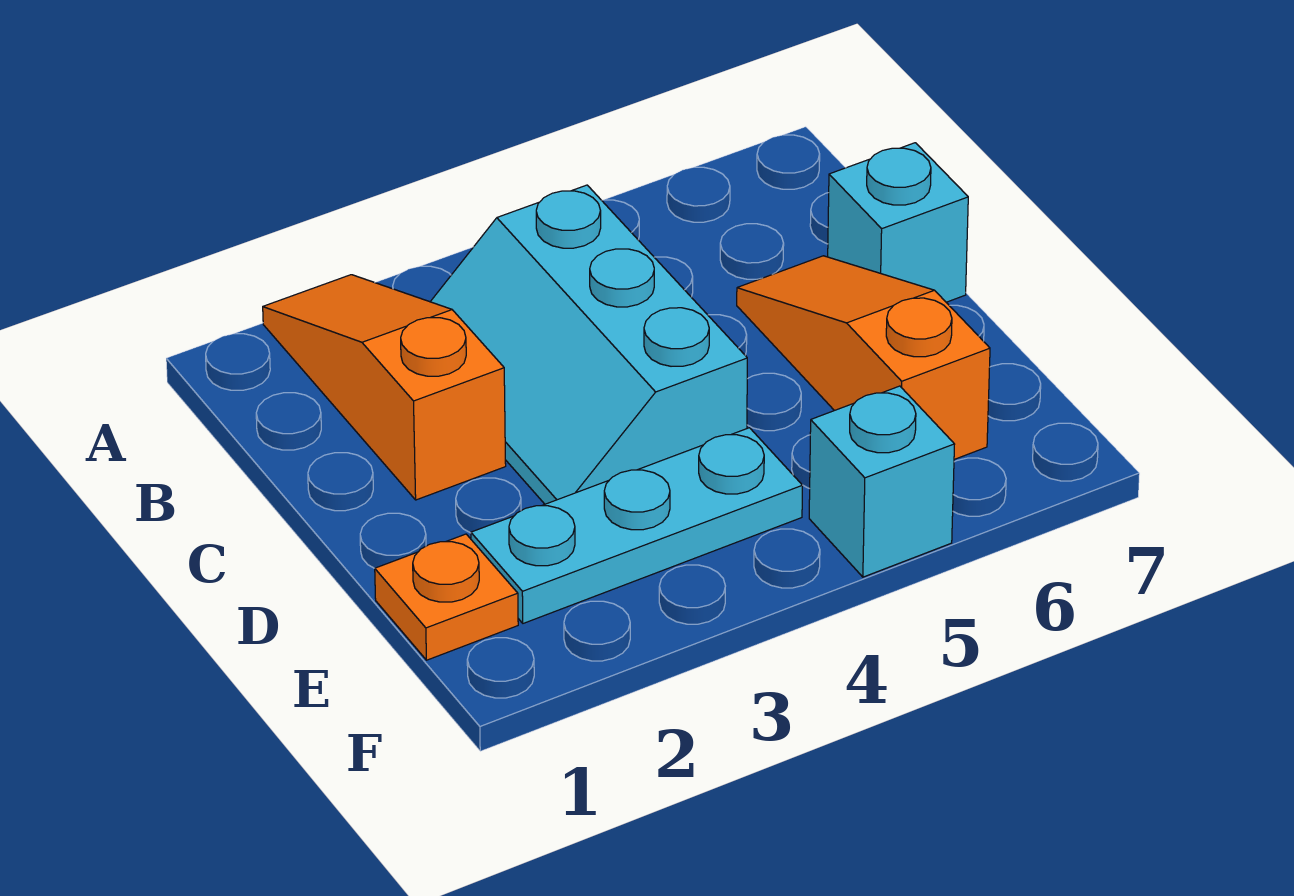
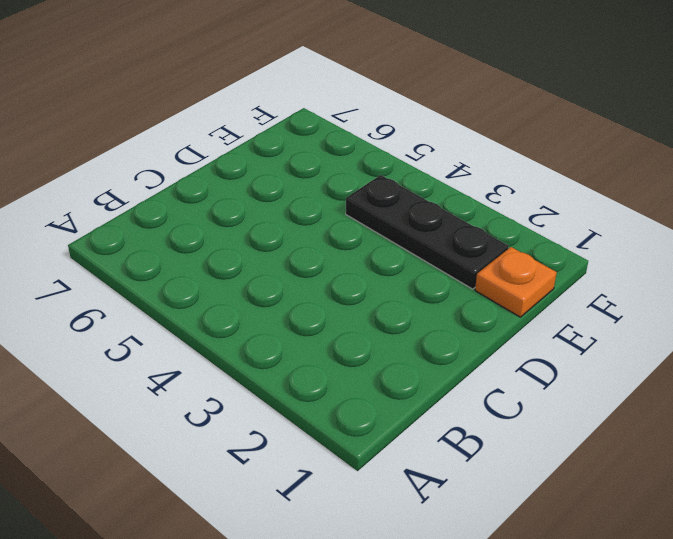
black 1x3 plate [346,175,509,289] -> cyan 1x3 plate [471,428,803,623]
none -> orange 1x3 slope [263,275,506,500]
none -> cyan 2x3 slope [430,185,747,504]

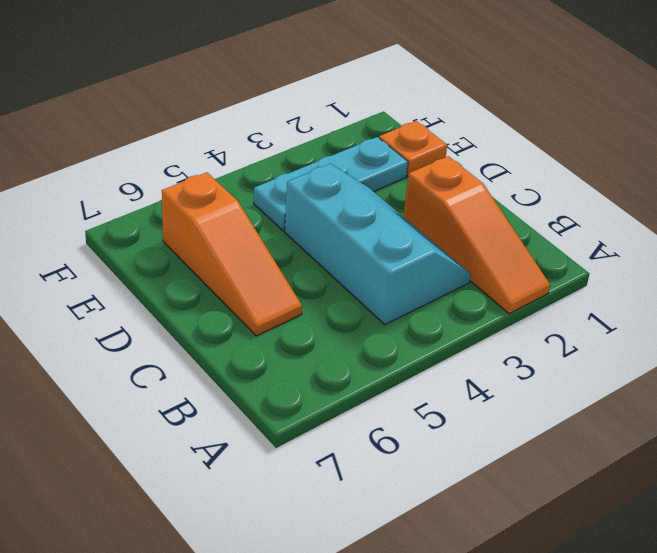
none -> cyan 1x1 brick [828,143,968,302]
none -> cyan 1x1 brick [809,386,955,577]

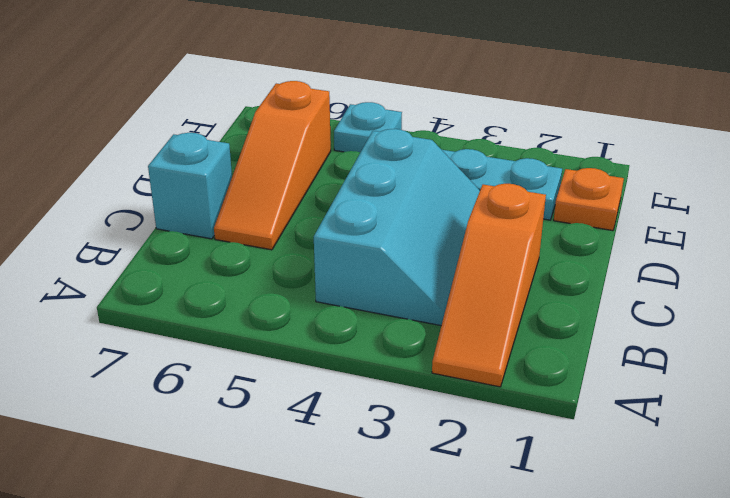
cyan 1x1 plate [334,102,402,152] -> cyan 1x1 brick [809,386,955,577]

